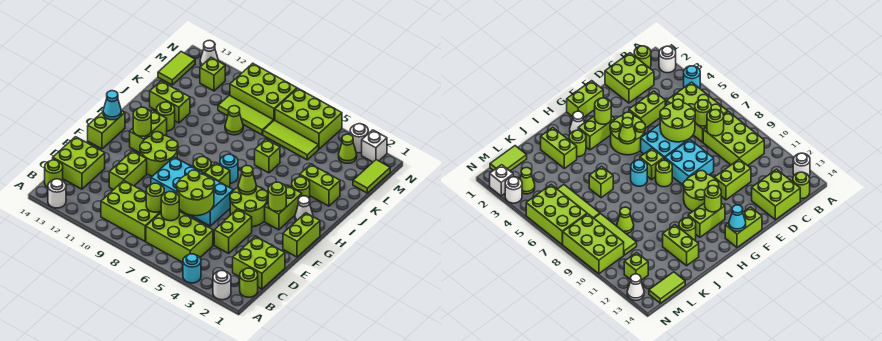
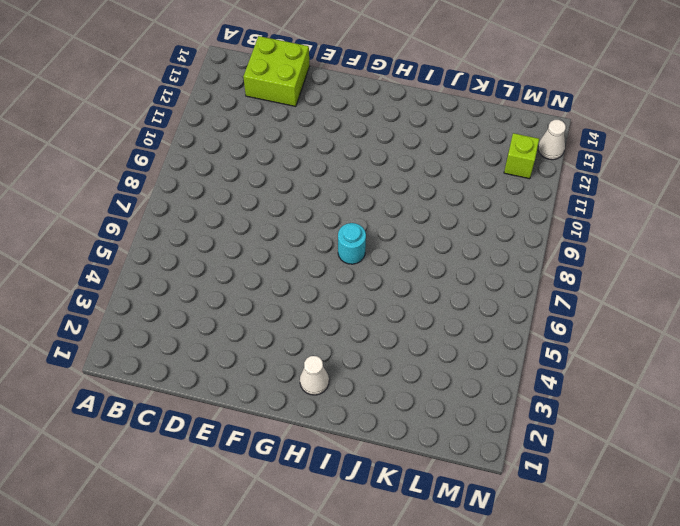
none -> white 1x1 round brick [213,271,231,300]
none -> cyan 1x1 round brick [183,254,201,283]
none -> white 1x1 round brick [48,179,66,208]
none -> lime 1x1 round brick [240,268,258,297]

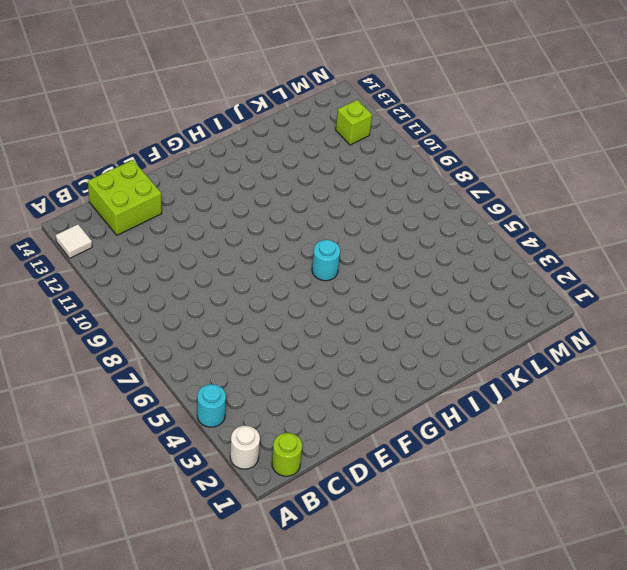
white 1x1 tile [56,224,92,258] -> white 1x1 round brick [48,179,66,208]
none -> lime 2x3 brick [146,211,213,262]
none -> lime 2x3 brick [101,181,161,241]
none -> lime 1x1 round brick [45,160,63,187]
none -> lime 2x2 brick [233,236,285,289]

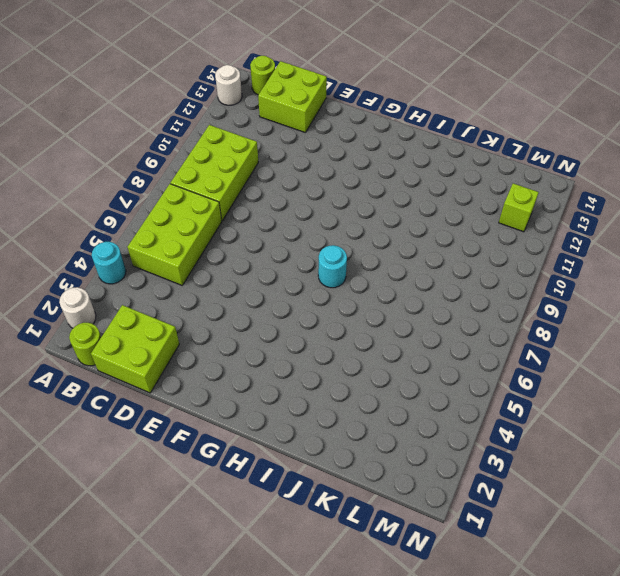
none -> lime 1x2 brick [214,209,252,253]
none -> lime 1x2 brick [109,151,147,190]
none -> cyan 2x2 brick [191,174,233,226]
none -> cyan 2x2 brick [151,157,203,194]

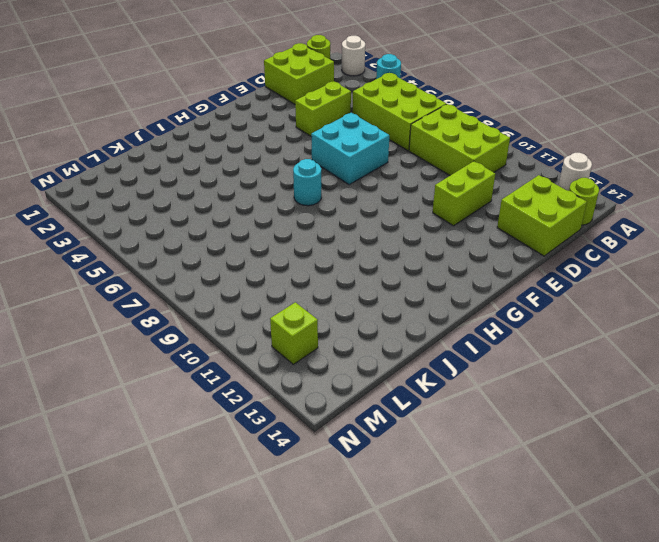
none -> cyan 2x2 brick [151,157,203,194]
none -> lime 1x2 brick [283,213,320,257]
none -> lime 2x2 round brick [230,186,268,227]
none -> lime 2x2 round brick [140,132,178,176]

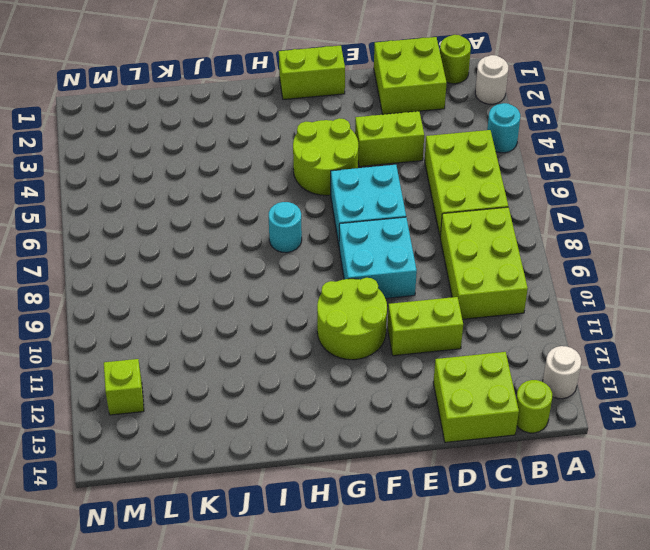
none -> lime 1x2 brick [88,111,125,149]
none -> lime 1x2 brick [265,186,302,230]
none -> lime 1x1 brick [205,163,230,187]
none -> lime 1x1 round brick [193,157,211,174]

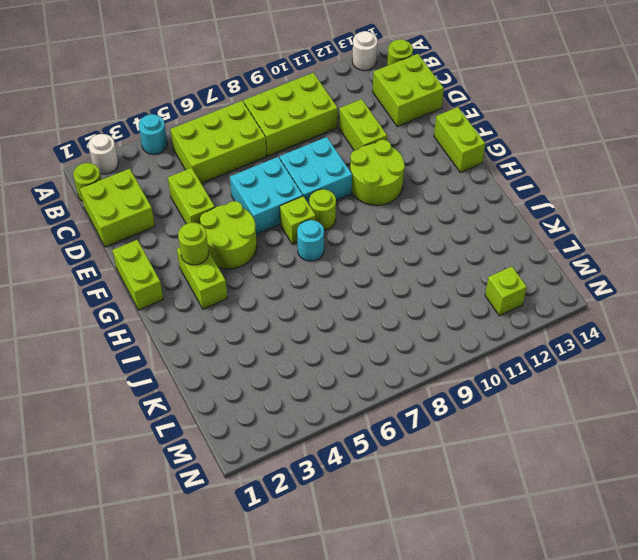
none -> lime 1x2 brick [130,111,167,153]
none -> white 1x1 cone [295,196,313,221]
none -> lime 1x1 round brick [292,177,310,199]
none -> lime 1x1 round brick [157,102,175,131]

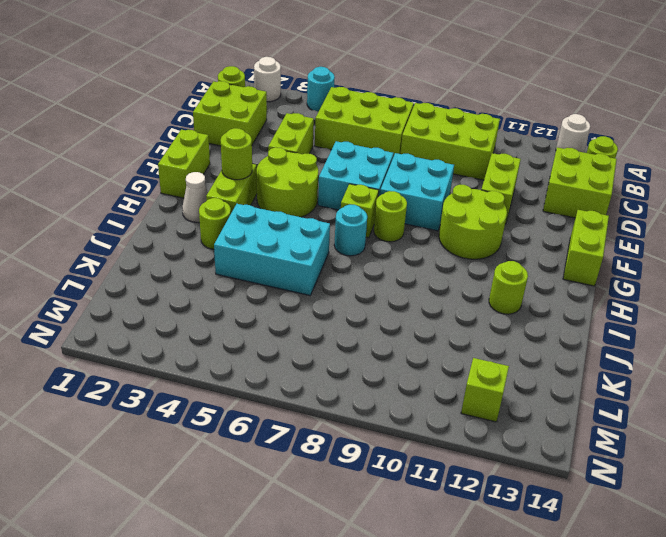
cyan 2x3 brick [214,204,330,295] -> lime 1x1 brick [255,139,280,173]
none -> lime 1x2 brick [130,111,167,153]
none -> lime 1x2 brick [300,164,340,206]
none -> lime 1x2 brick [150,81,190,123]
none -> lime 1x1 cone [225,106,243,135]

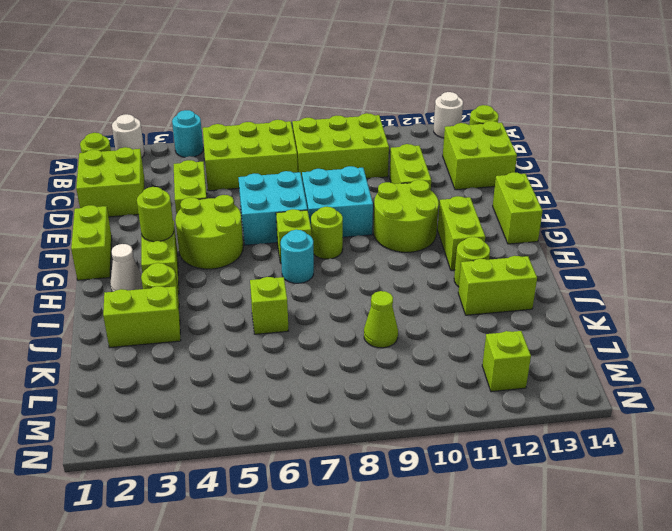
none -> lime 1x2 tile [353,160,390,193]
none -> lime 1x3 tile [263,120,319,160]
none -> lime 1x3 tile [218,95,274,135]
none -> lime 1x2 tile [158,52,195,85]

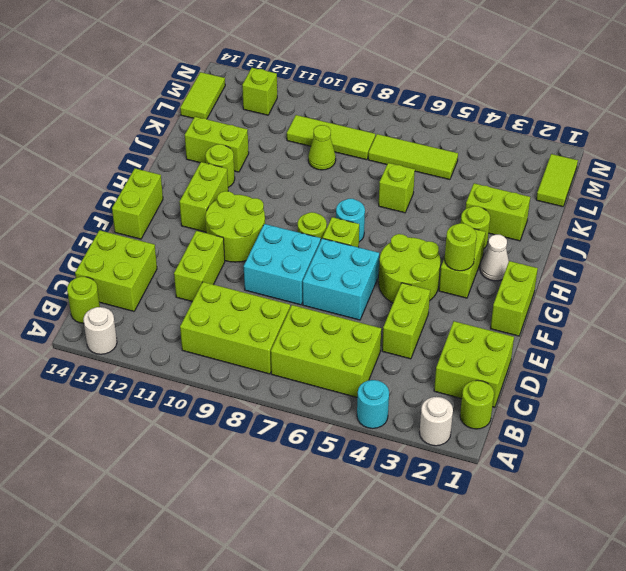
none -> lime 1x1 cone [339,134,357,163]
none -> lime 2x3 brick [275,88,342,149]
none -> lime 2x3 brick [230,63,297,120]
none -> white 1x1 brick [362,130,387,162]

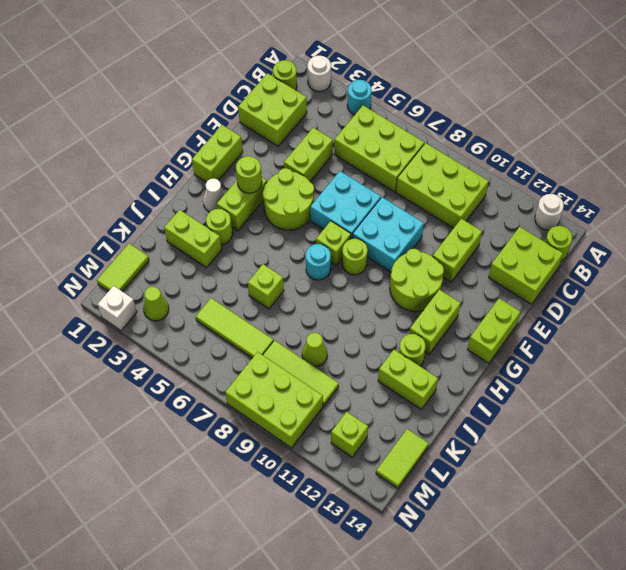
none -> lime 2x3 brick [275,88,342,149]
none -> white 1x1 round brick [350,124,368,153]
none -> white 1x1 cone [200,40,218,66]
none -> lime 1x1 round brick [161,192,179,221]

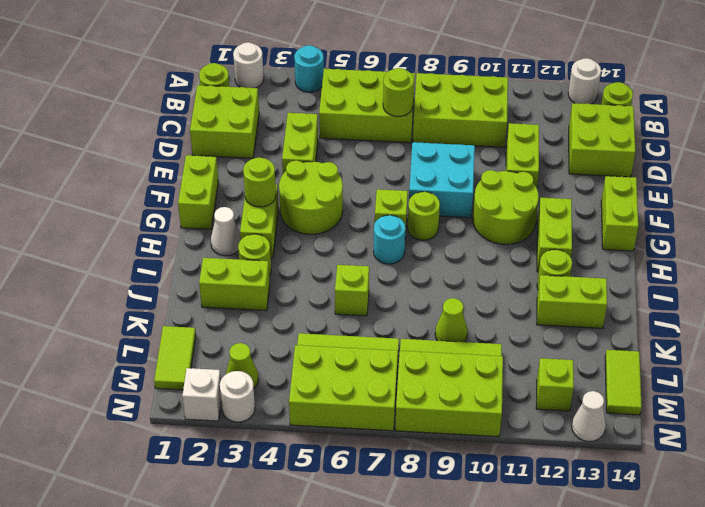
none -> cyan 2x2 brick [191,174,233,226]
none -> lime 1x1 round brick [146,183,164,212]
none -> lime 2x2 round brick [176,170,215,216]
none -> lime 1x1 cone [238,166,256,195]

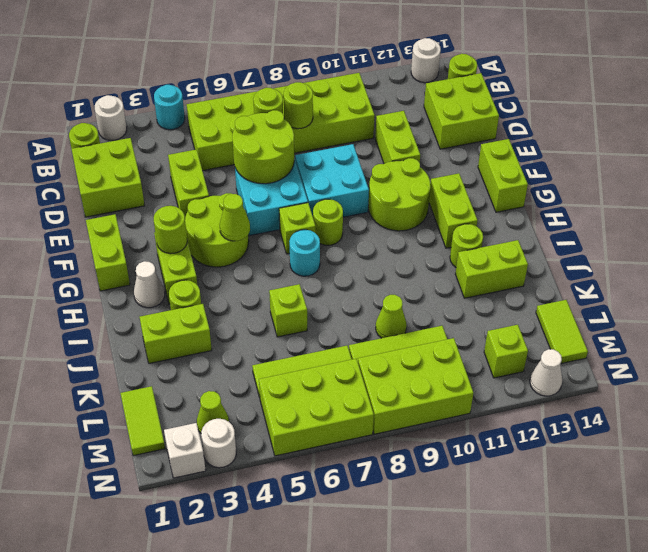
none -> lime 1x1 round brick [133,107,151,136]
none -> cyan 1x1 cone [103,91,121,120]

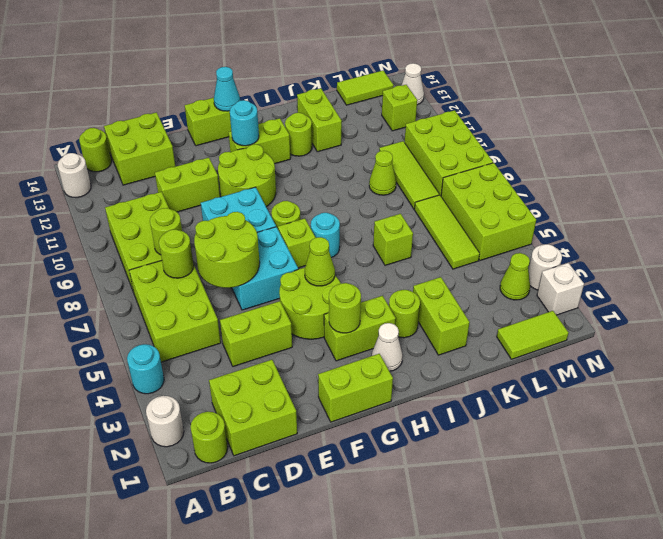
cyan 1x1 round brick [230,100,259,146] -> lime 1x1 round brick [133,107,151,136]

